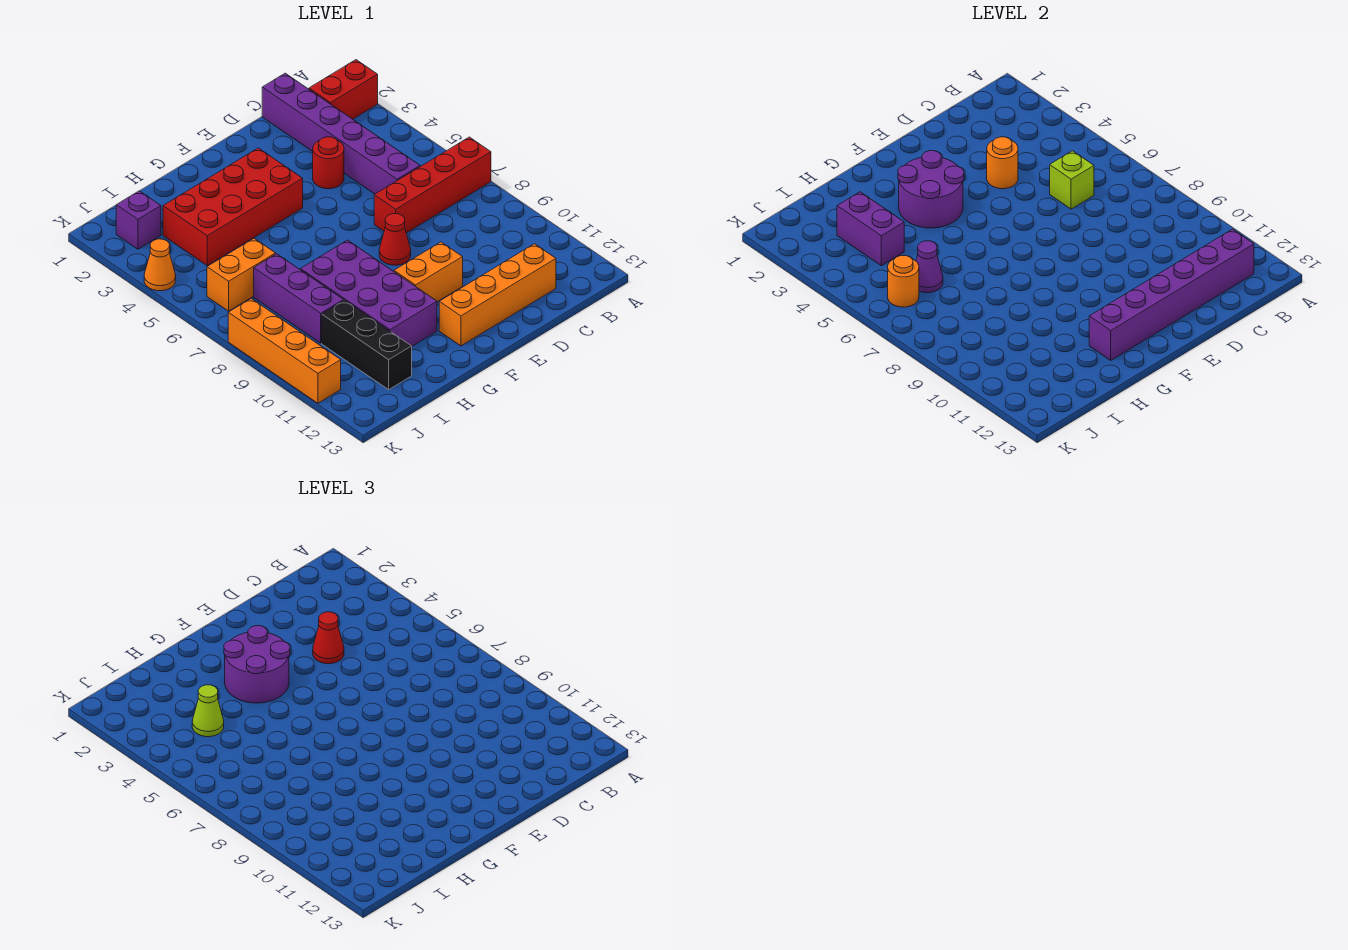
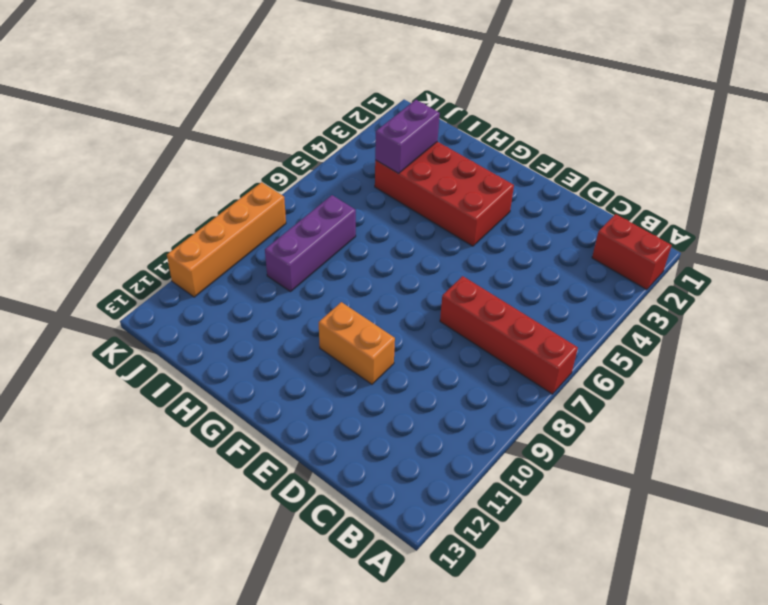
none -> purple 1x6 brick [262,73,420,194]
none -> orange 1x4 brick [439,244,556,346]
none -> red 1x1 round brick [313,137,344,189]

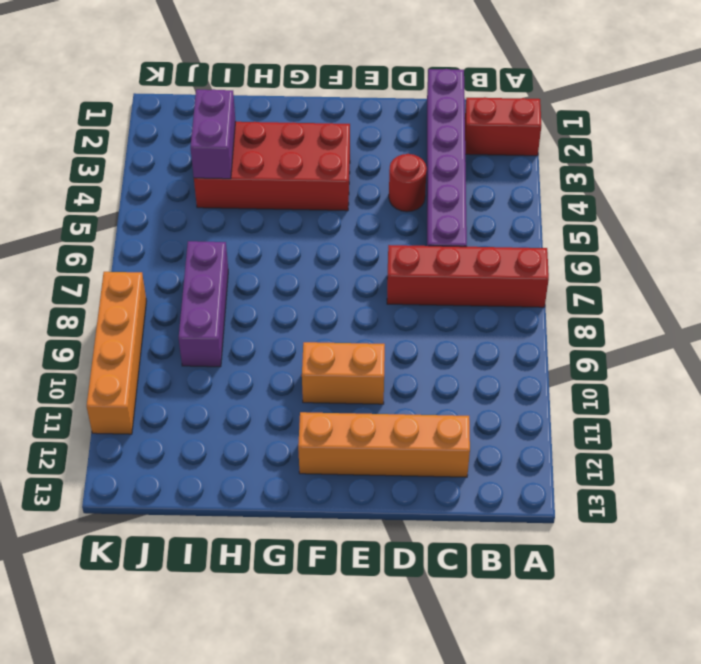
none -> red 1x1 cone [379,214,411,265]
none -> purple 2x4 brick [301,240,437,346]
none -> orange 1x2 brick [207,238,276,311]

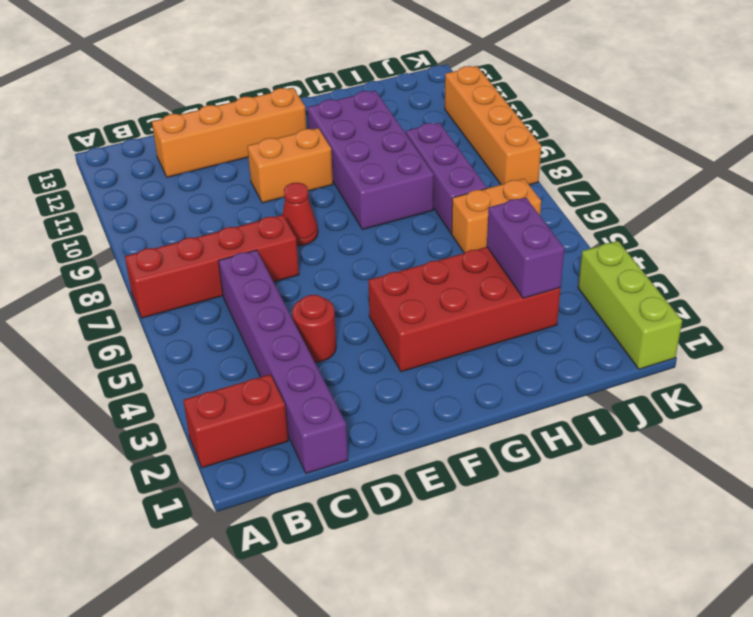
lime 1x3 brick [578,241,682,369] -> none
none -> black 1x3 brick [322,300,412,390]
none -> purple 1x1 brick [116,191,161,249]
none -> orange 1x1 cone [144,239,176,291]

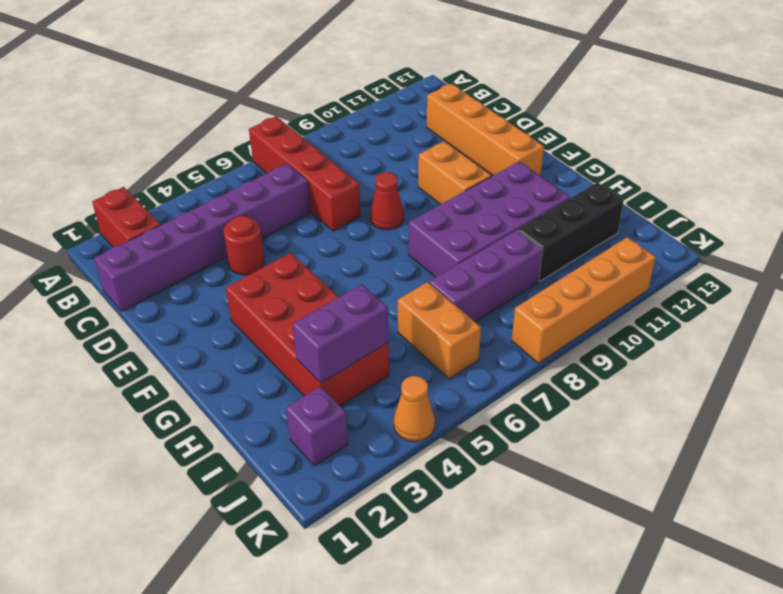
none -> purple 1x6 brick [1089,229,1254,360]
none -> lime 1x1 brick [1050,151,1094,209]
none -> orange 1x1 round brick [987,137,1018,189]

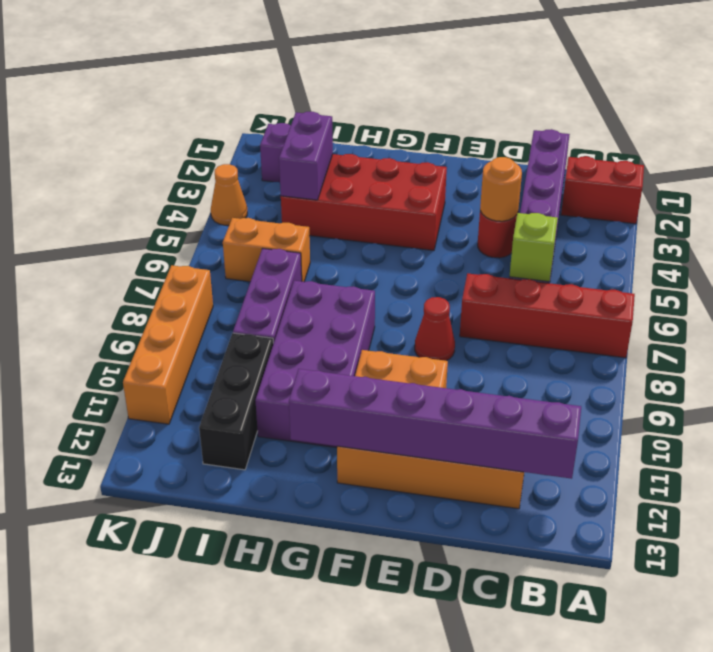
none -> purple 2x2 round brick [898,151,964,228]
none -> purple 1x1 cone [916,241,943,293]
none -> orange 1x1 round brick [888,256,919,307]

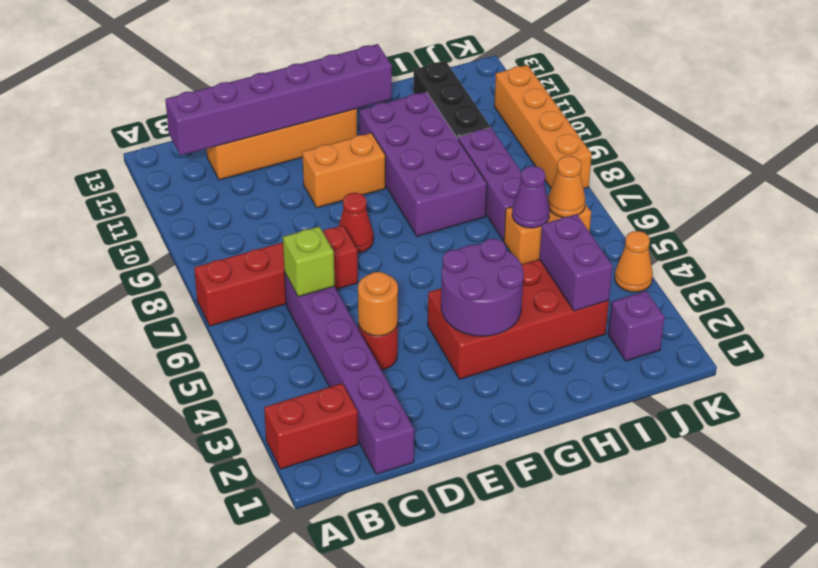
orange 1x1 cone [548,156,585,217] -> orange 1x1 round brick [888,256,919,307]
none -> red 1x1 cone [313,612,344,664]
none -> purple 2x2 round brick [224,626,290,703]
none -> lime 1x1 cone [192,685,224,737]

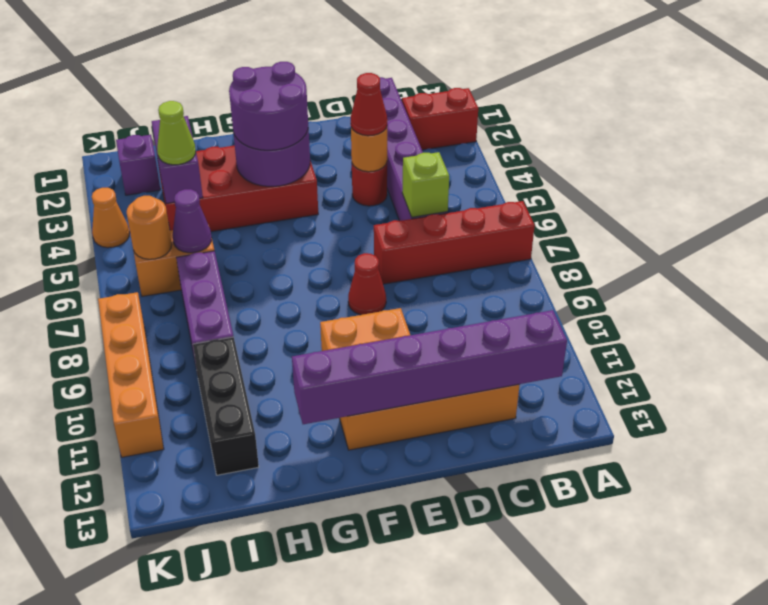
none -> purple 2x4 brick [301,240,437,346]

